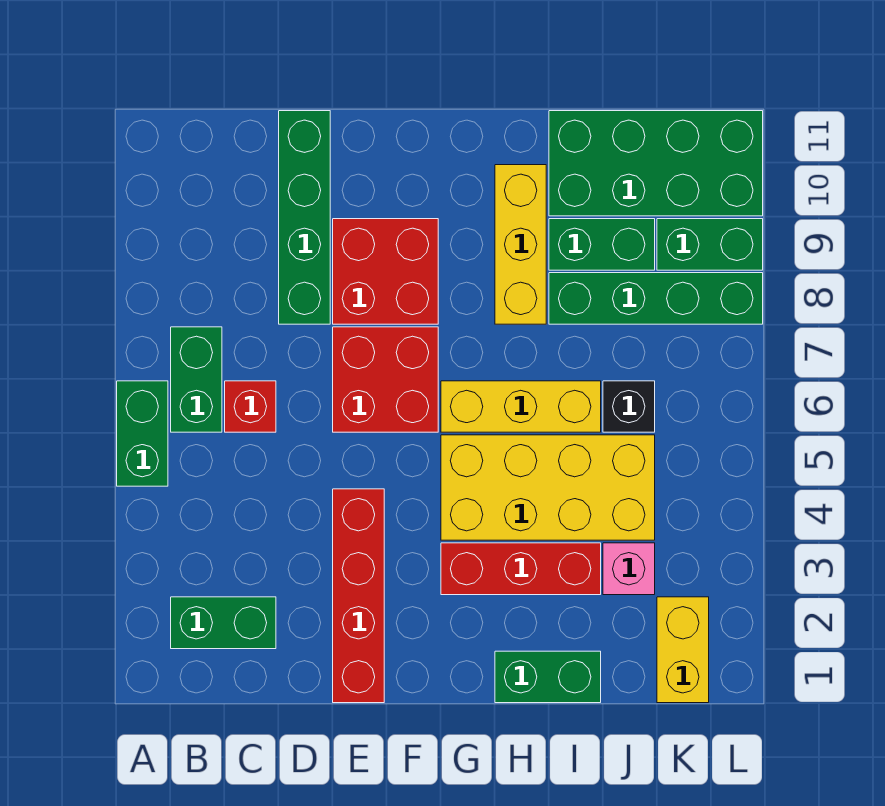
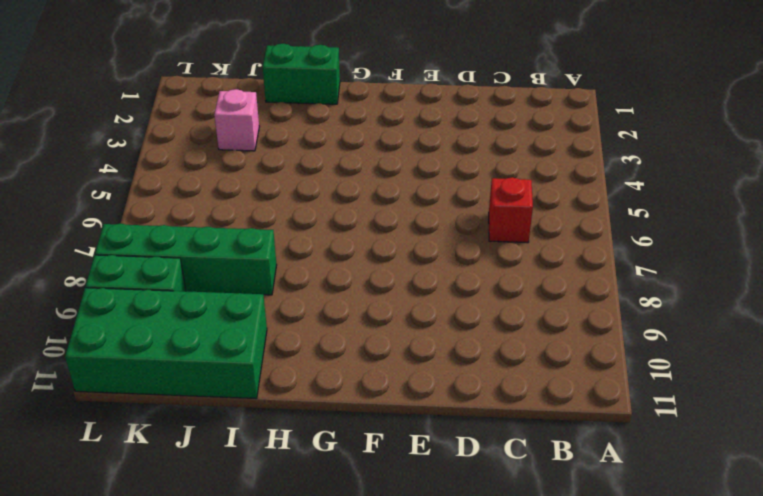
none -> green 1x2 brick [117,381,168,486]
none -> green 1x2 brick [171,597,276,649]
none -> green 1x2 brick [171,327,222,432]

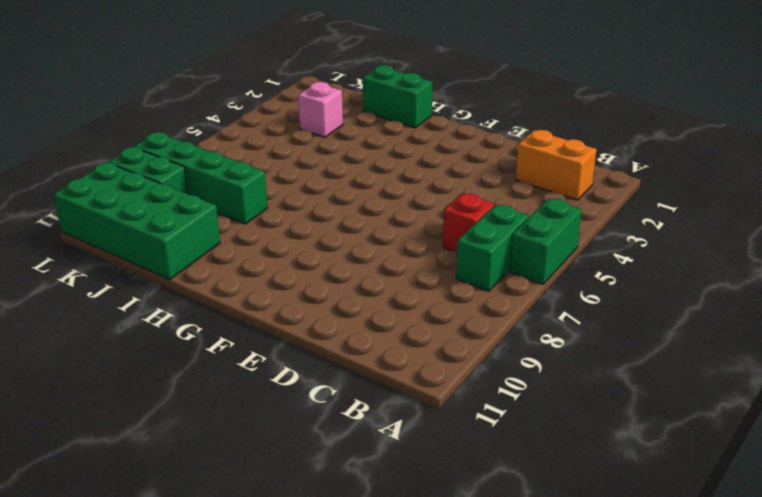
orange 1x2 brick [516,130,597,200] -> green 1x2 brick [171,597,276,649]
none -> green 1x4 brick [279,111,330,324]
none -> red 1x4 brick [333,489,384,703]
none -> red 2x2 brick [333,327,438,432]

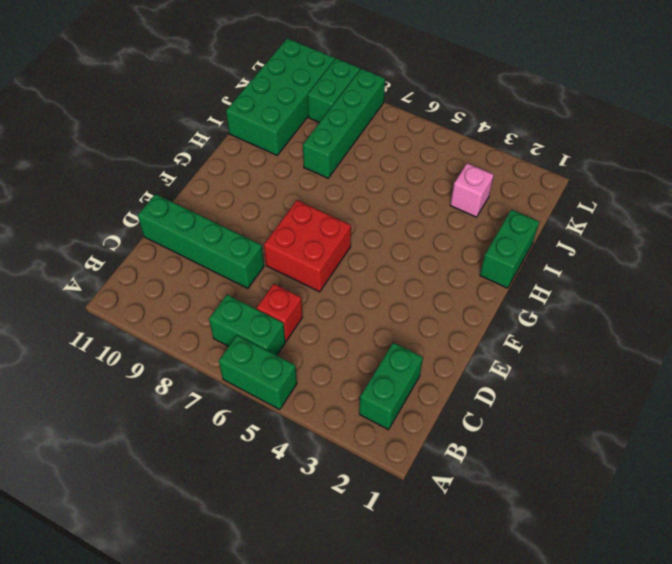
none -> red 1x4 brick [333,489,384,703]
none -> red 2x2 brick [333,219,438,324]
none -> red 1x3 brick [441,543,601,595]

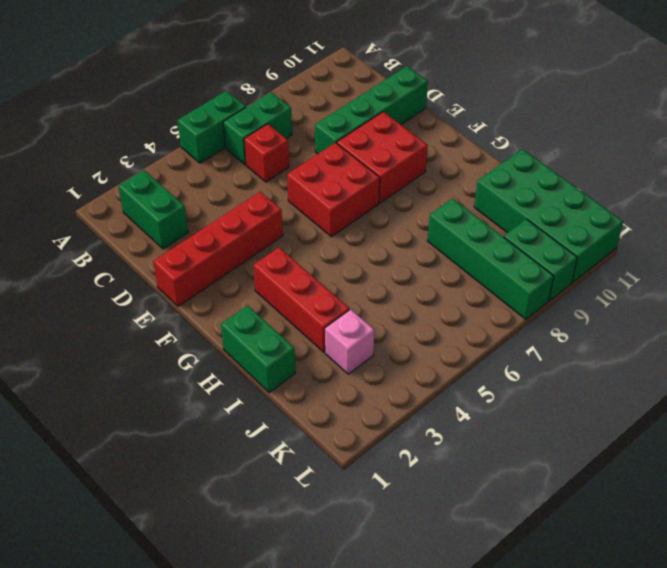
none -> yellow 2x4 brick [441,435,655,540]
none -> yellow 1x3 brick [441,381,601,432]
none -> yellow 1x3 brick [495,165,546,324]

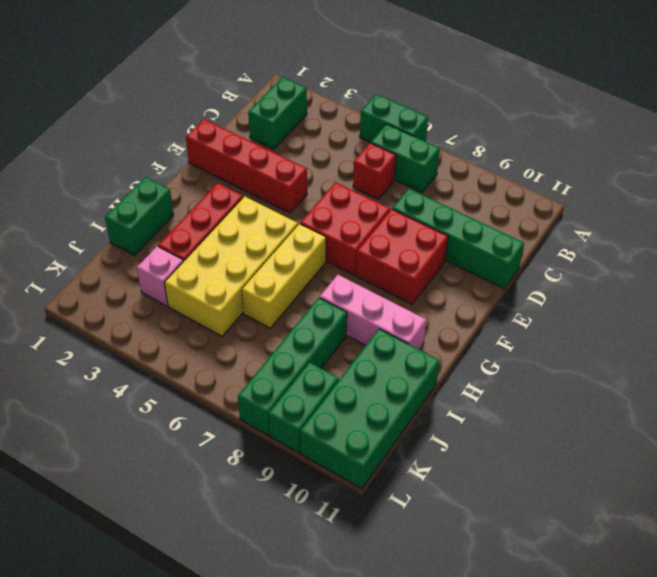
pink 1x3 brick [320,275,426,350] -> yellow 1x3 brick [495,165,546,324]
none -> green 1x2 brick [549,219,655,270]
none -> black 1x1 brick [603,381,655,432]
none -> yellow 1x2 brick [657,597,709,703]

